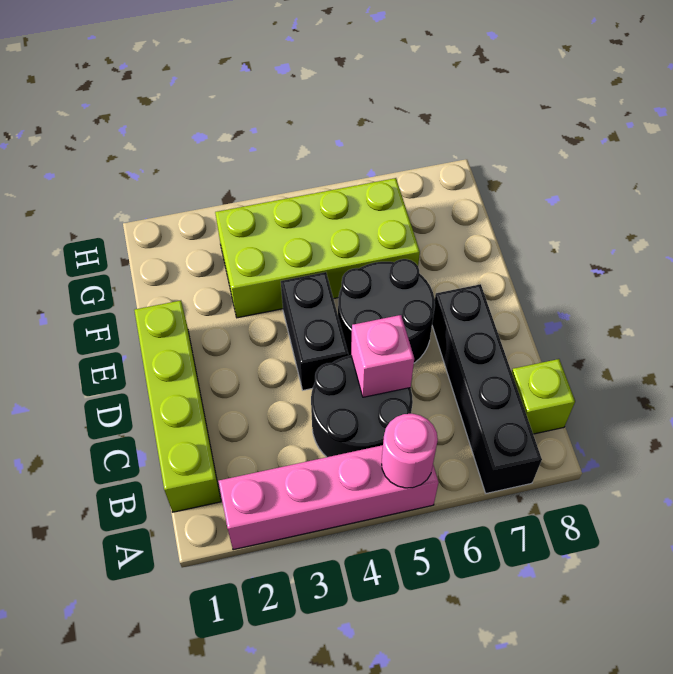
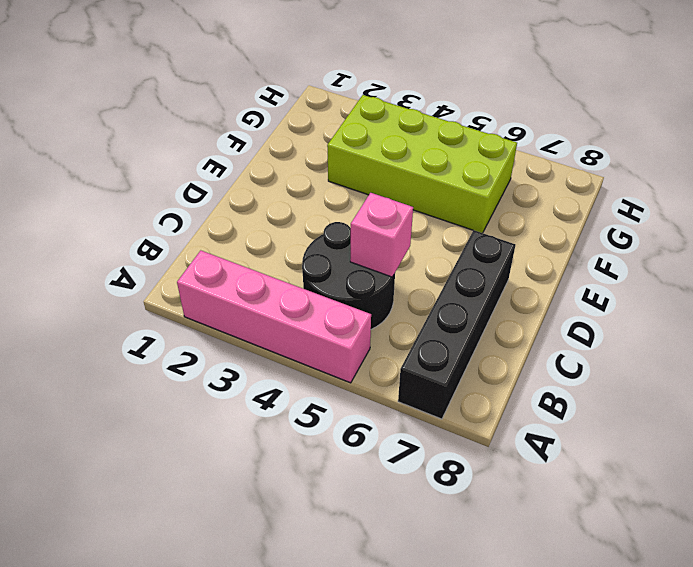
none -> lime 1x4 brick [134,301,221,512]
none -> lime 1x1 brick [512,359,575,434]

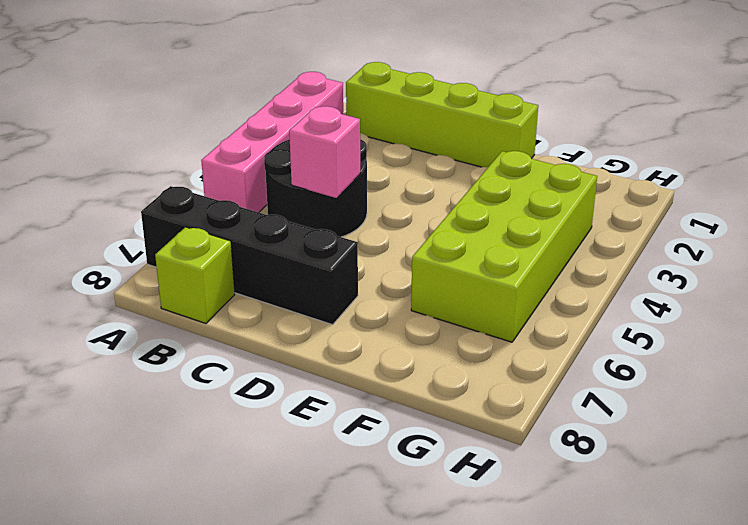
none -> black 1x2 brick [281,272,348,390]
none -> black 2x2 round brick [338,259,435,363]

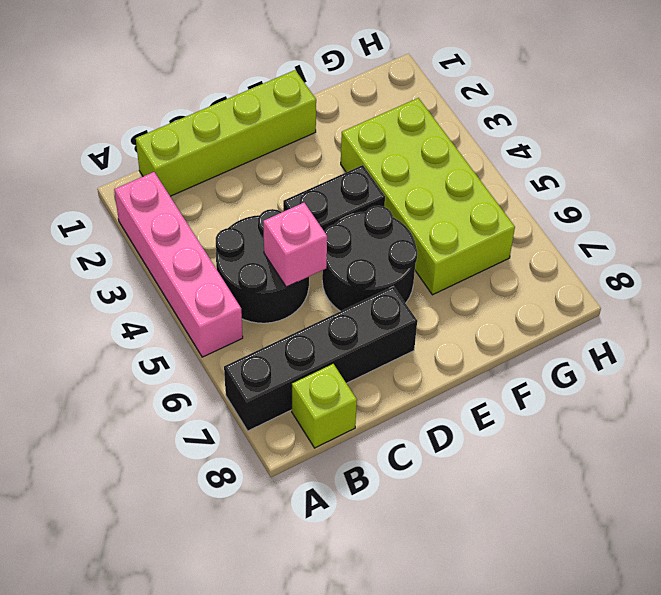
none -> pink 1x1 round brick [382,414,438,488]

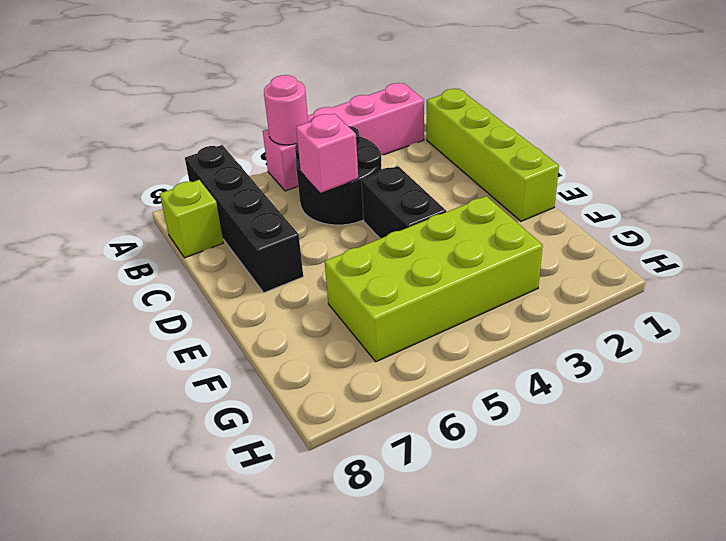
none -> black 2x2 round brick [338,259,435,363]

